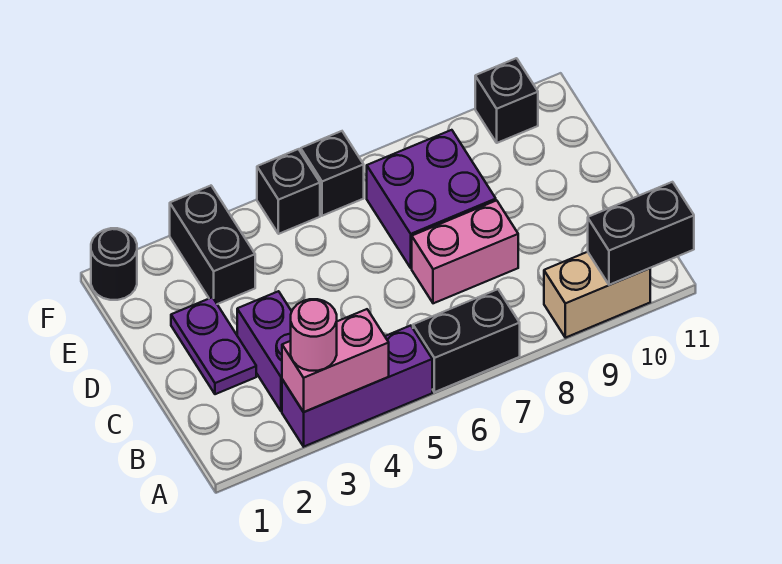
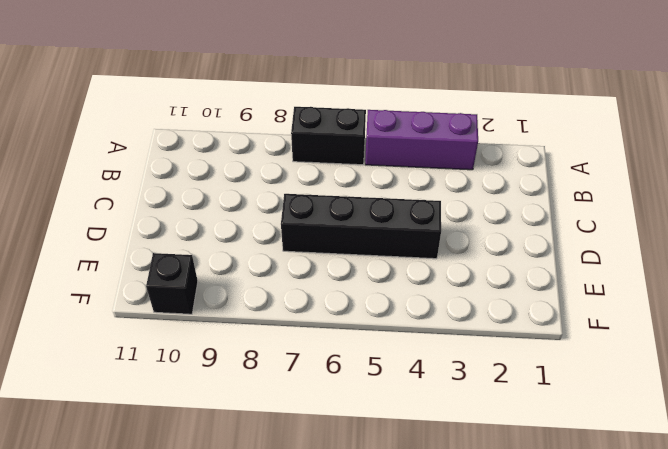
black 1x4 brick [281,194,441,259] -> purple 2x2 brick [367,130,496,268]
none -> tan 1x2 brick [544,252,650,338]
none -> purple 1x2 brick [237,291,292,411]
none -> purple 1x2 plate [171,297,256,394]

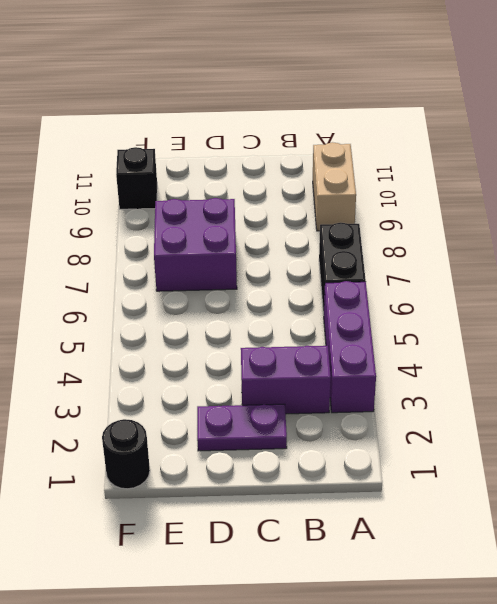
none -> pink 1x2 brick [412,200,518,303]
none -> black 1x2 brick [170,186,255,304]
none -> black 1x1 brick [257,149,320,234]

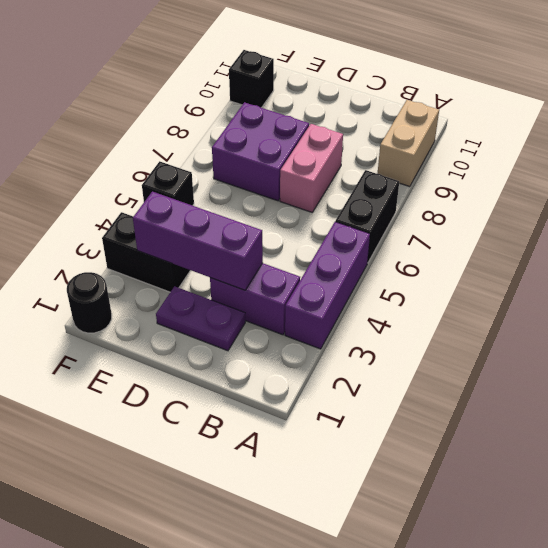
purple 1x3 brick [133,192,263,290] -> none
none -> black 1x1 brick [301,131,364,216]
none -> pink 1x2 brick [282,309,389,412]
none -> black 1x2 brick [588,182,694,285]

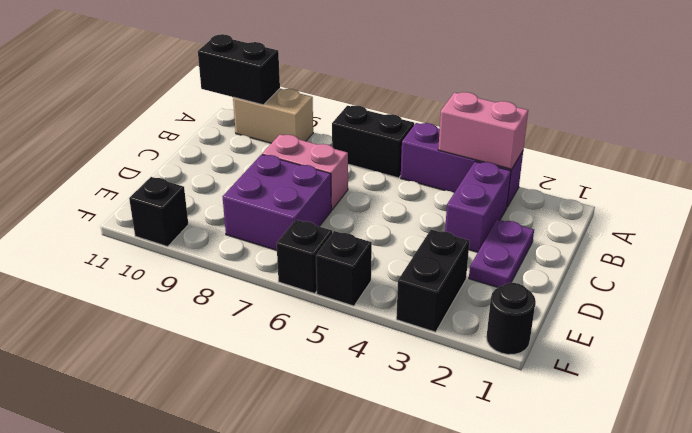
none -> pink 1x1 round brick [291,299,337,371]

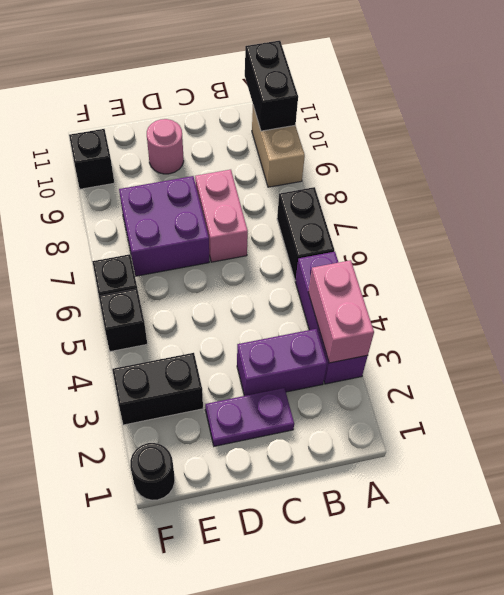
pink 1x1 round brick [147,119,184,174] -> pink 1x1 round brick moved to [291,299,337,371]

